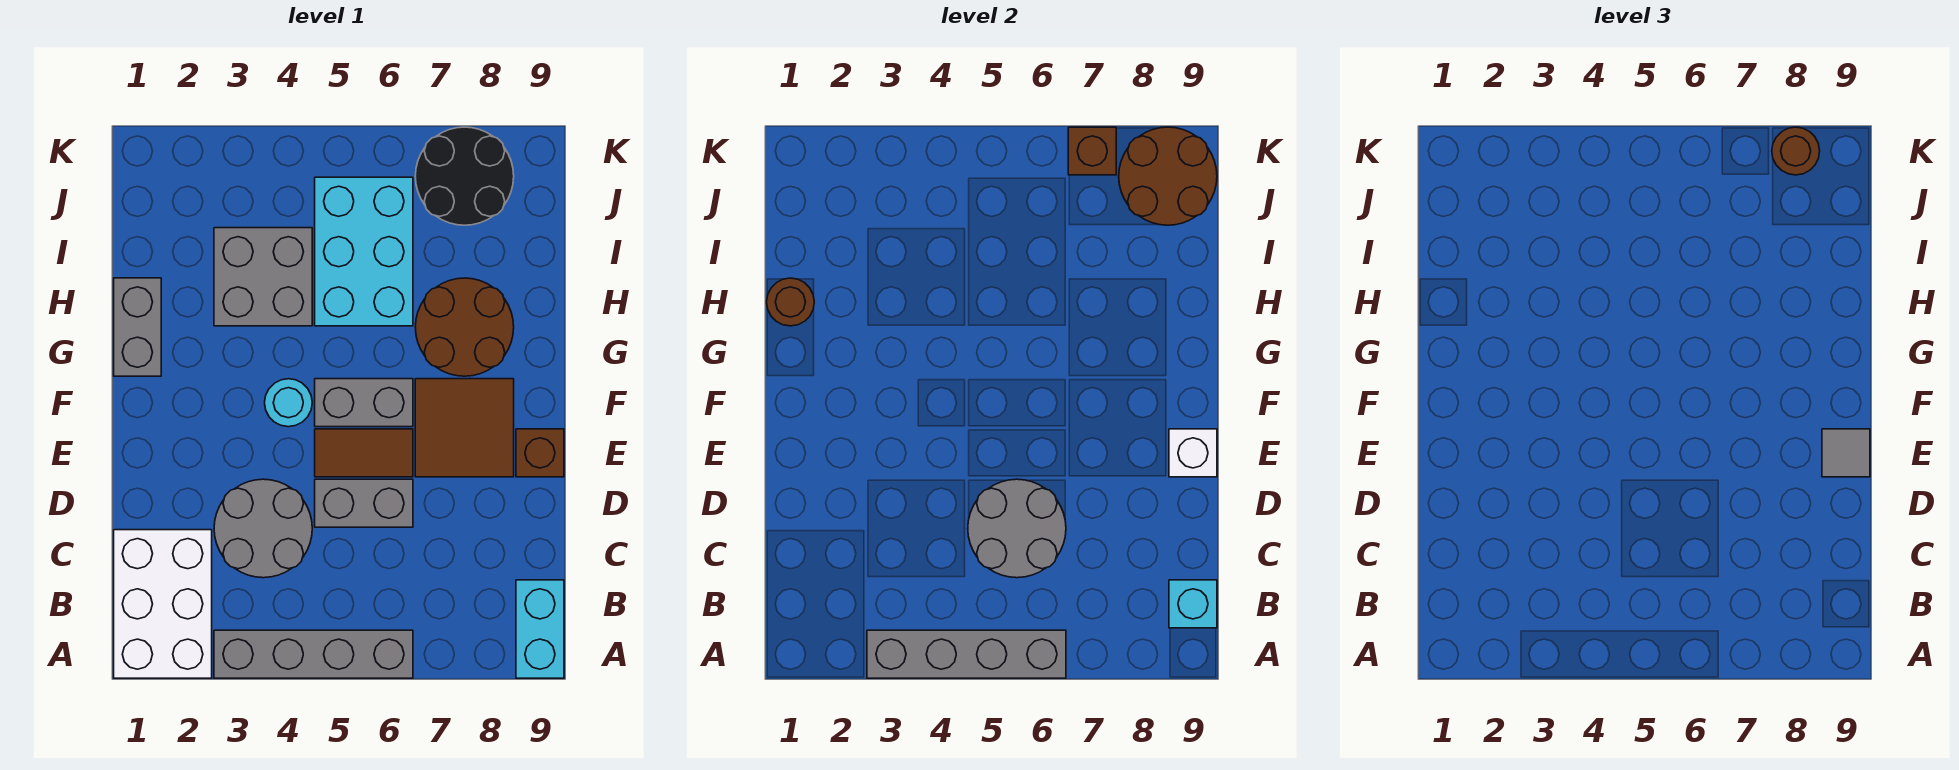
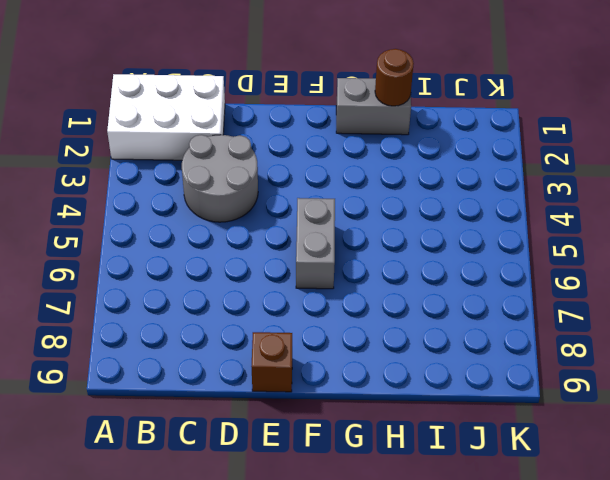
none -> grey 1x4 brick [214,630,413,678]
none -> cyan 1x2 brick [516,580,564,678]
none -> grey 1x2 brick [315,479,413,527]

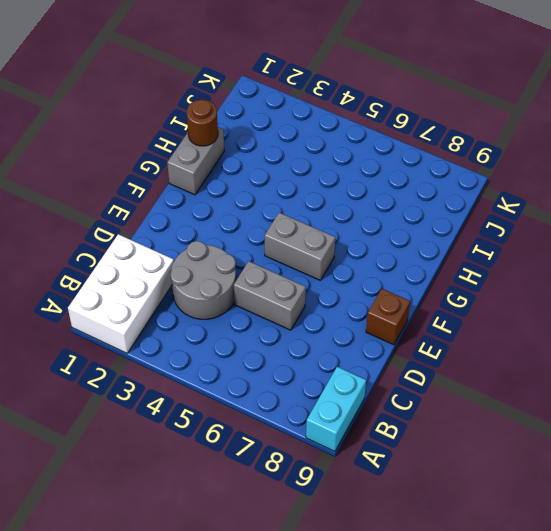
none -> grey 1x4 brick [214,630,413,678]
none -> brown 1x2 tile [315,429,413,477]
none -> brown 2x2 tile [415,379,514,477]

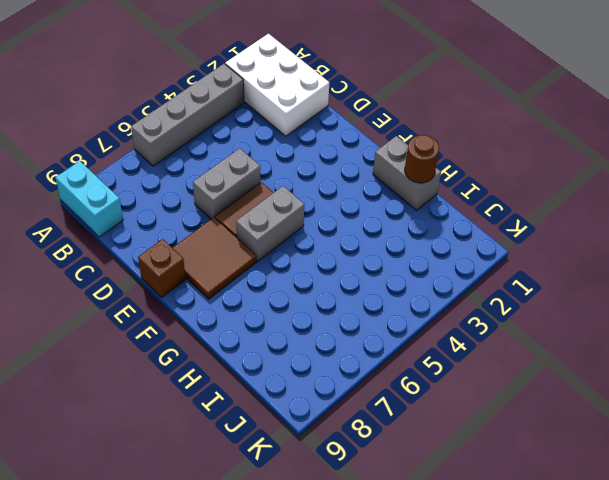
none -> grey 2x2 round brick [214,479,312,578]
none -> cyan 1x1 round brick [265,379,312,427]
none -> brown 2x2 round brick [415,278,514,376]

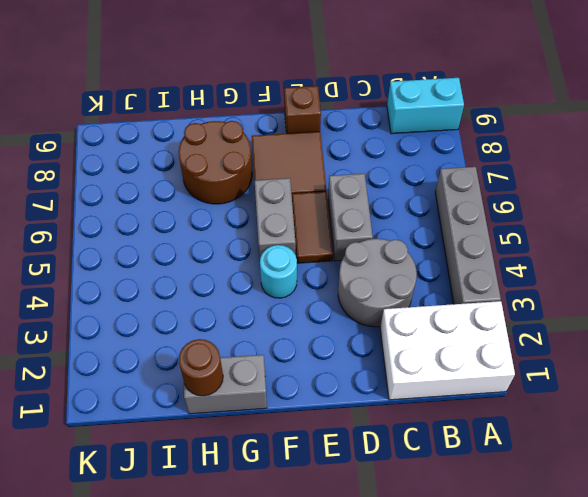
none -> grey 2x2 brick [214,228,312,326]
none -> cyan 2x3 brick [315,177,413,326]
none -> black 2x2 round brick [415,127,514,225]

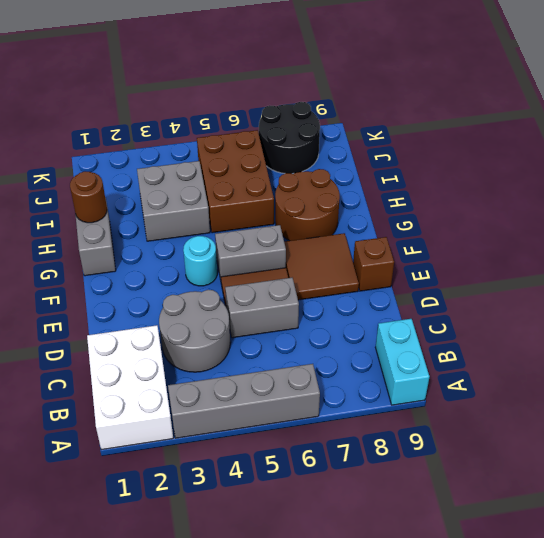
brown 2x3 brick [197,130,274,233] -> cyan 2x3 brick [315,177,413,326]
none -> grey 1x4 brick [867,630,1066,678]
none -> cyan 1x1 brick [1169,580,1217,628]
none -> grey 2x2 round brick [968,479,1066,578]

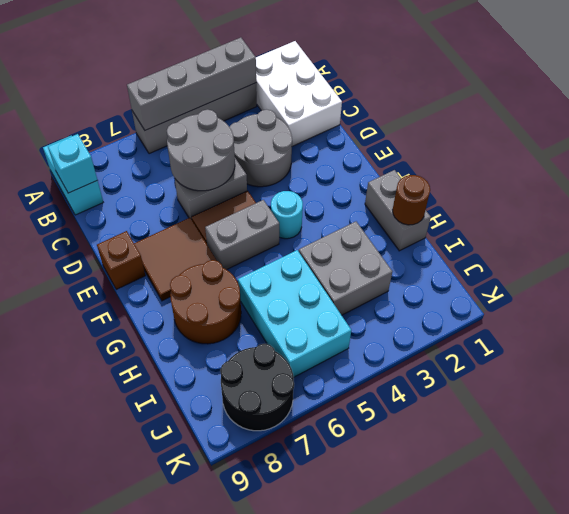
none -> white 1x1 brick [1169,429,1217,477]
none -> brown 2x2 round brick [1119,127,1217,225]
none -> brown 1x1 brick [1068,127,1116,175]

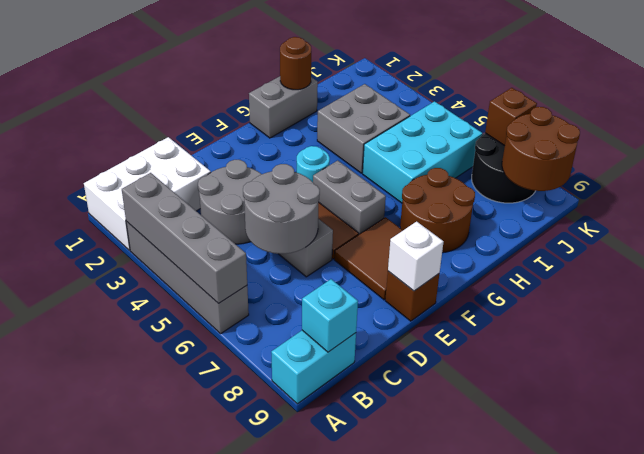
none -> grey 1x1 tile [1822,429,1870,477]
none -> brown 1x1 round brick [1772,127,1820,175]

